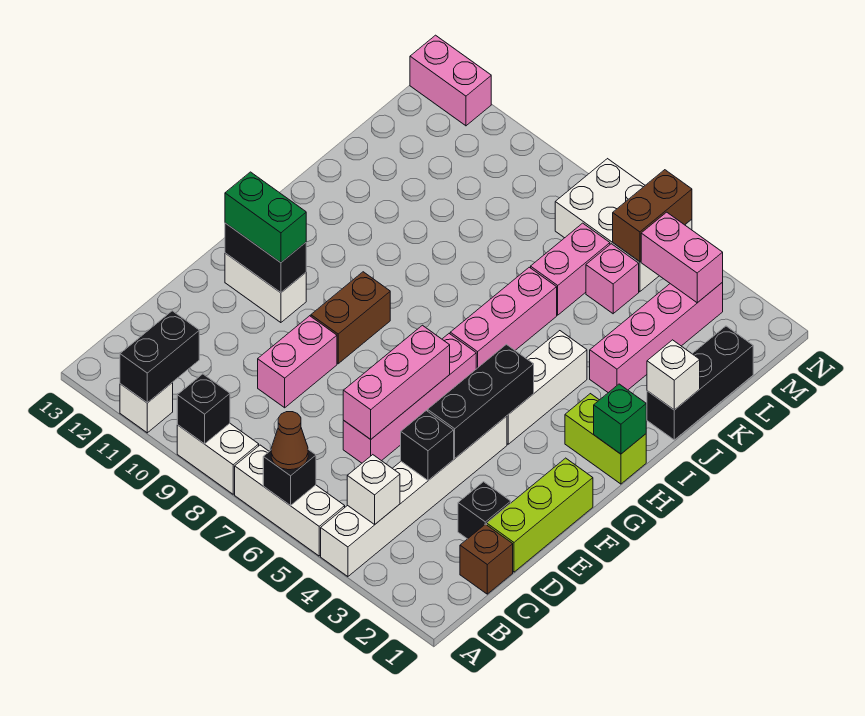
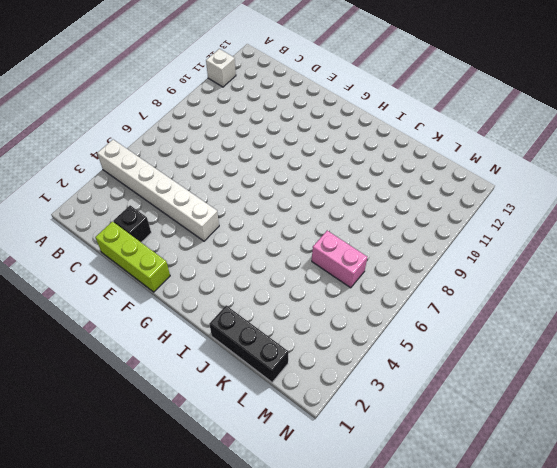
none -> white 1x3 brick [235,445,345,556]
none -> white 1x2 brick [177,424,259,494]
none -> brown 1x1 brick [460,524,513,594]
none -> pink 1x4 brick [343,334,476,463]

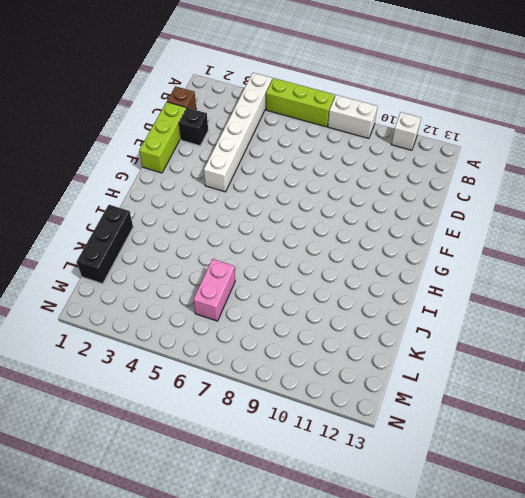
lime 1x3 brick [266,78,335,127] -> white 1x3 brick [235,445,345,556]
none -> pink 1x4 brick [343,334,476,463]
none -> pink 1x2 brick [258,316,337,408]
none -> brown 1x2 brick [311,272,390,364]
none -> white 1x2 brick [225,253,306,323]

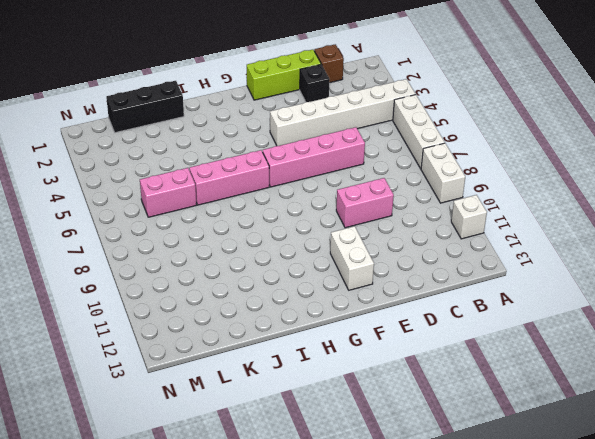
none -> brown 1x2 brick [311,272,390,364]
none -> white 1x3 brick [507,331,587,444]
none -> lime 1x2 brick [565,394,646,484]
none -> pink 1x4 brick [590,282,723,393]

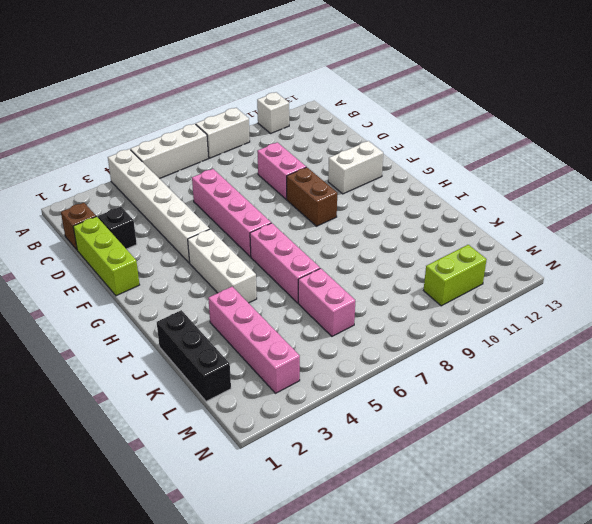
lime 1x2 brick [424,245,487,306] -> lime 1x2 brick moved to [565,394,646,484]
none -> pink 1x1 brick [586,244,639,314]
none -> white 2x3 brick [555,159,692,292]
none -> pink 1x2 brick [410,35,491,126]
none -> black 1x1 brick [263,450,316,506]

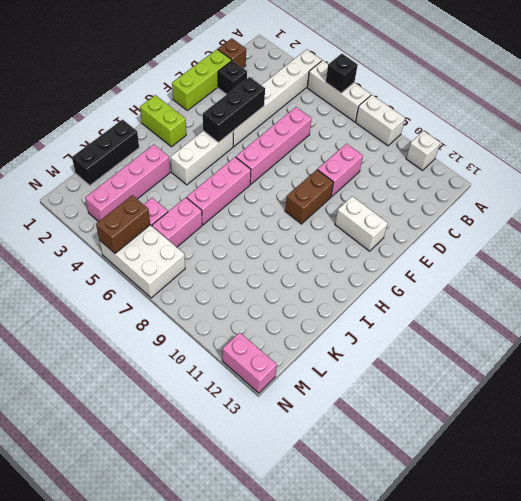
none -> black 1x1 brick [177,374,230,444]
none -> black 1x2 brick [120,311,199,403]
none -> white 1x1 brick [347,455,400,524]
none -> black 1x1 brick [401,411,454,480]

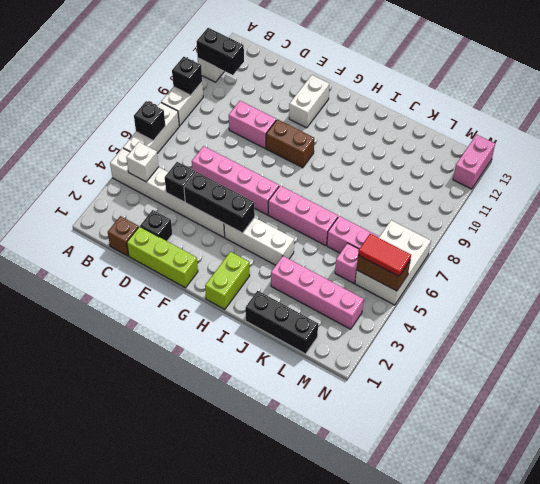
red 1x2 tile [358,234,411,276] -> none
none -> pink 1x3 brick [343,325,450,439]
none -> black 1x2 brick [225,223,306,293]
none -> green 1x1 brick [594,384,646,454]
none -> white 1x1 brick [647,340,700,410]

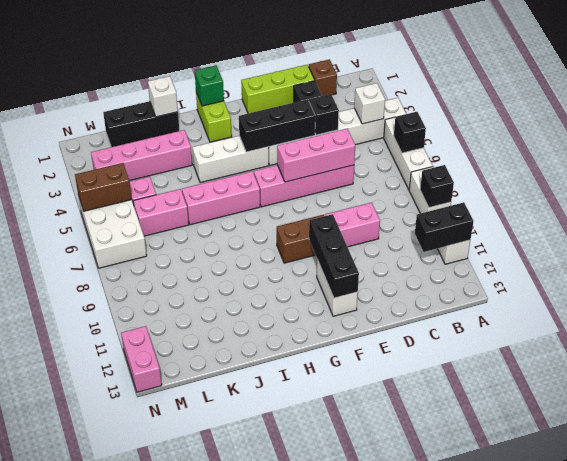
black 1x3 brick [309,214,359,298] -> black 1x2 brick [225,223,306,293]
none -> pink 1x2 brick [641,212,723,303]
none -> brown 1x1 cone [271,412,308,470]
none -> green 1x2 brick [225,172,306,263]

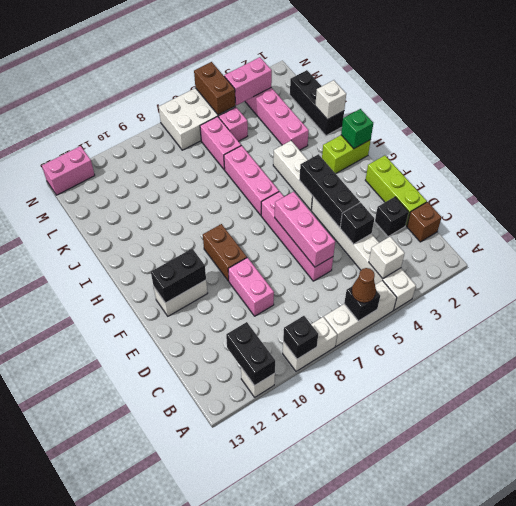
none -> green 1x2 brick [225,172,306,263]

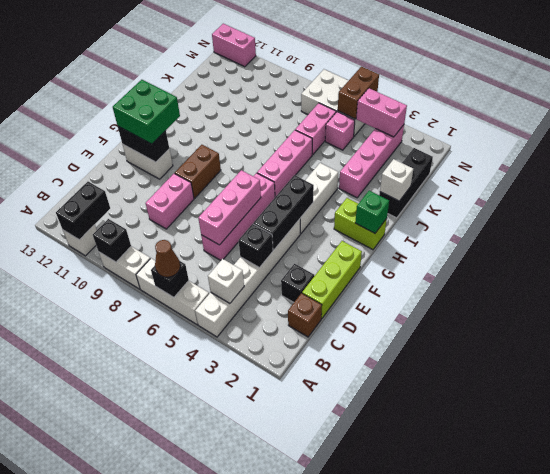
green 2x2 brick [113,80,180,144] -> green 1x2 brick [225,172,306,263]

